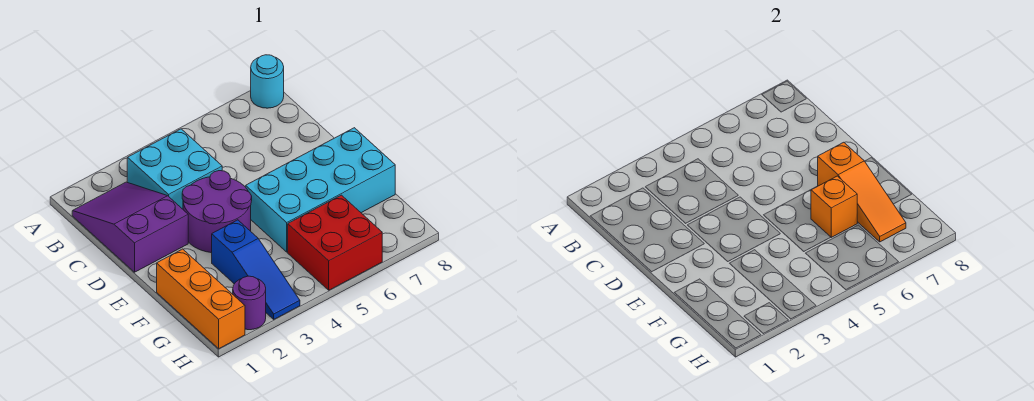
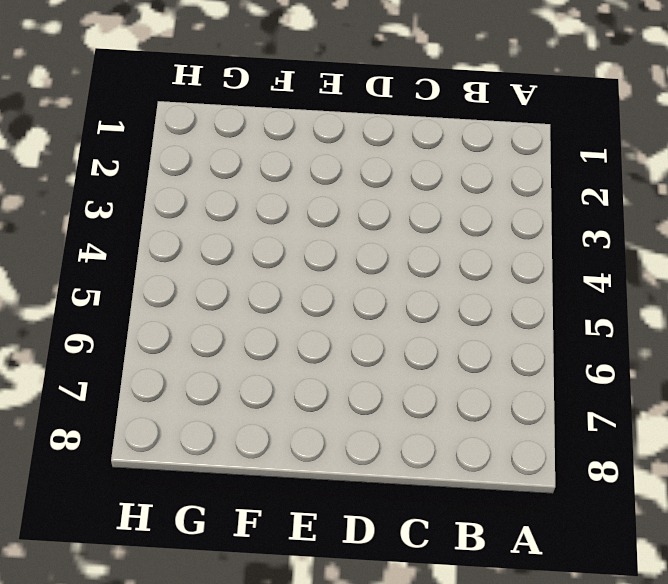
none -> cyan 1x1 round brick [251,55,284,108]
none -> purple 2x3 slope [72,182,188,272]

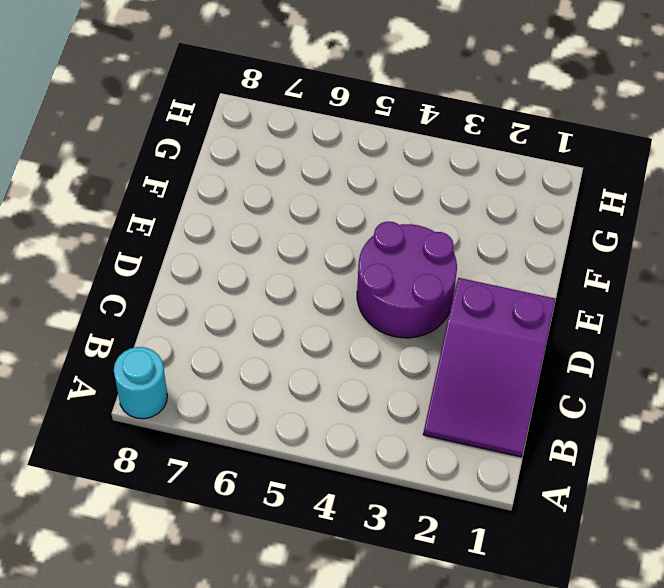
none -> cyan 2x2 brick [127,129,222,209]
none -> cyan 2x4 brick [246,128,395,252]

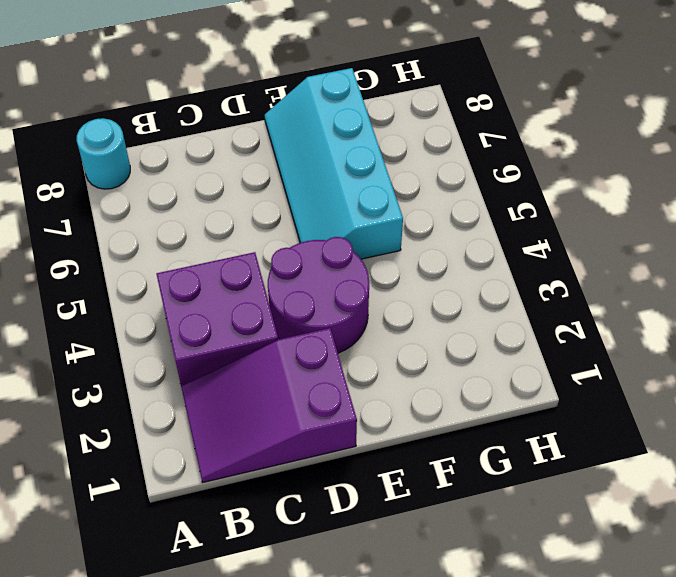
purple 2x2 brick [157,252,278,386] -> cyan 2x2 brick [127,129,222,209]
cyan 2x4 slope [265,68,403,259] -> cyan 2x4 brick [246,128,395,252]
none -> orange 1x3 brick [157,249,245,349]
none -> blue 1x3 slope [212,220,300,319]

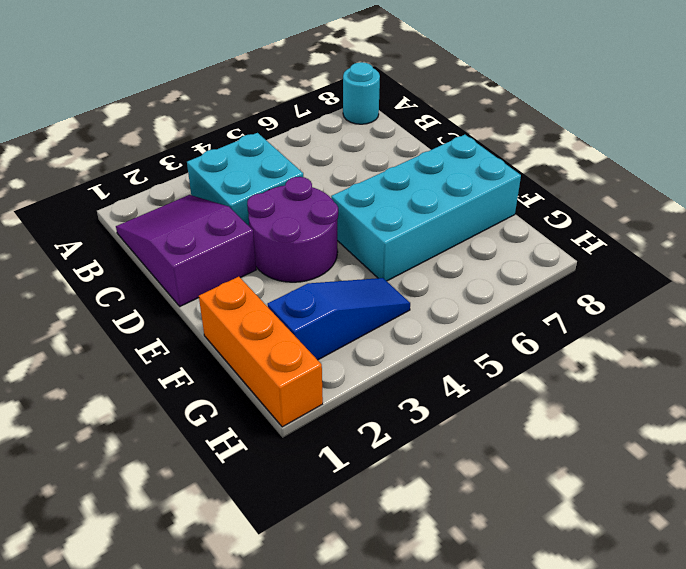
blue 1x3 slope [267,278,410,360] -> blue 1x3 slope turned to [212,220,300,319]
none -> red 2x2 brick [288,195,382,290]
none -> purple 1x1 round brick [233,276,266,330]

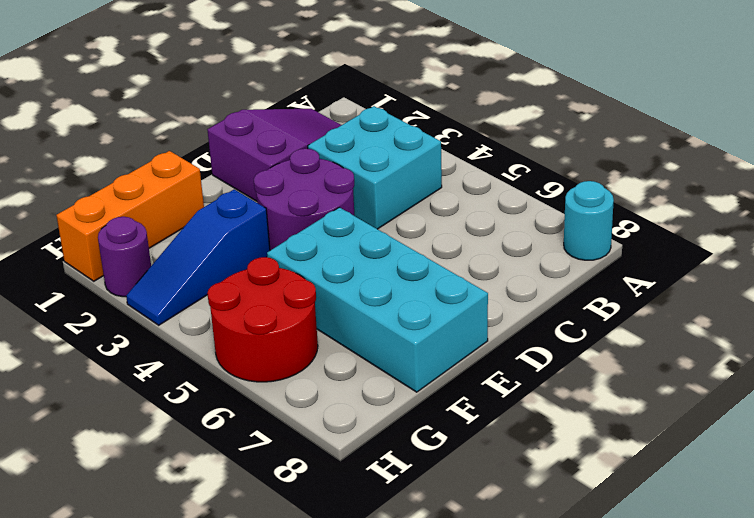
red 2x2 round brick [207,257,318,382] -> red 2x2 brick [288,195,382,290]
none -> orange 1x3 slope [818,142,906,242]
none -> orange 1x1 brick [811,176,857,237]

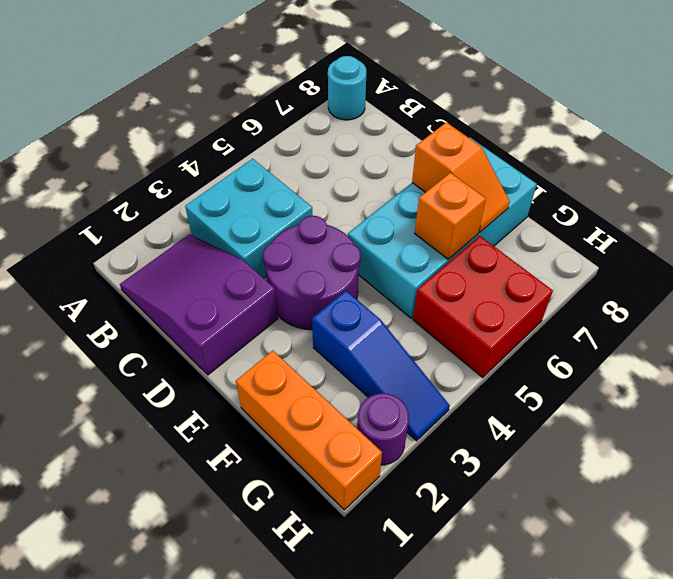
orange 1x2 slope [412,122,510,232] -> orange 1x3 slope [818,142,906,242]

